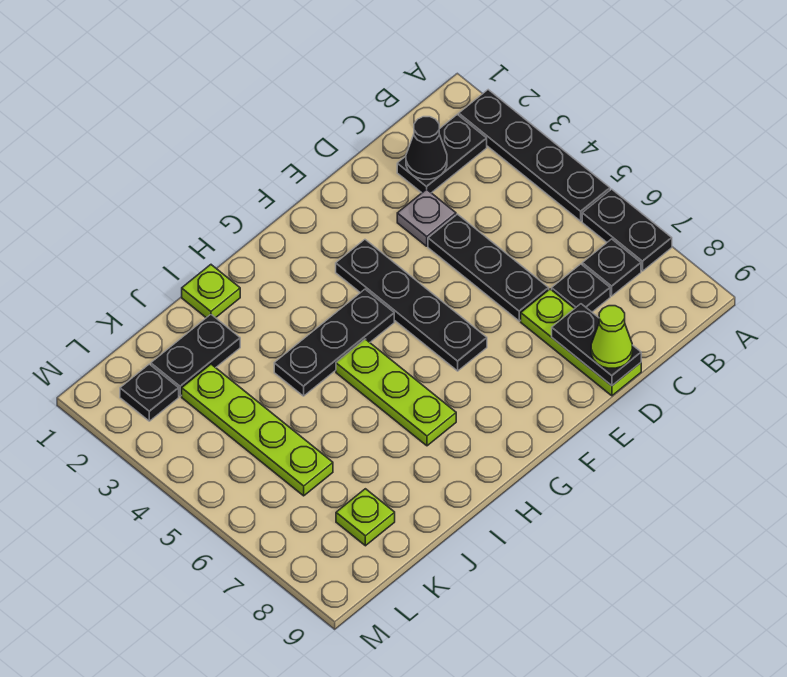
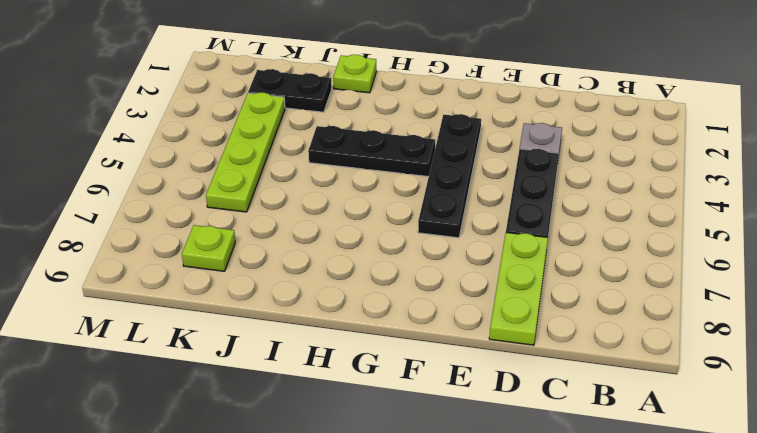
none -> black 1x4 plate [459,90,610,221]
none -> black 1x2 plate [582,189,672,271]
none -> black 1x2 plate [397,114,487,193]

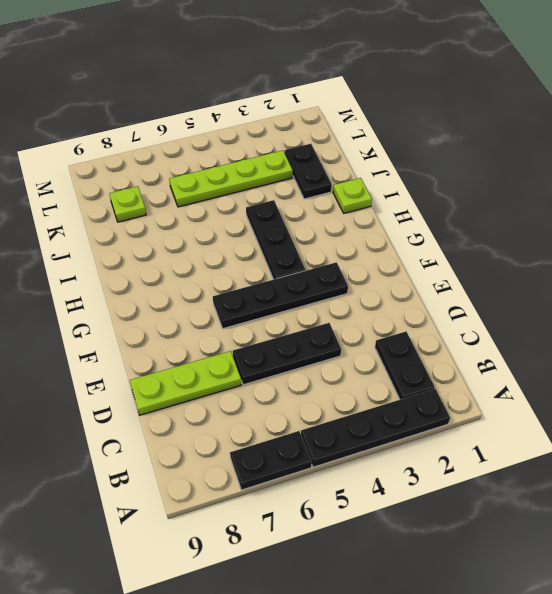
none -> black 1x1 plate [582,239,641,296]
none -> black 1x1 plate [552,264,610,312]
none -> grey 1x1 plate [397,189,456,246]

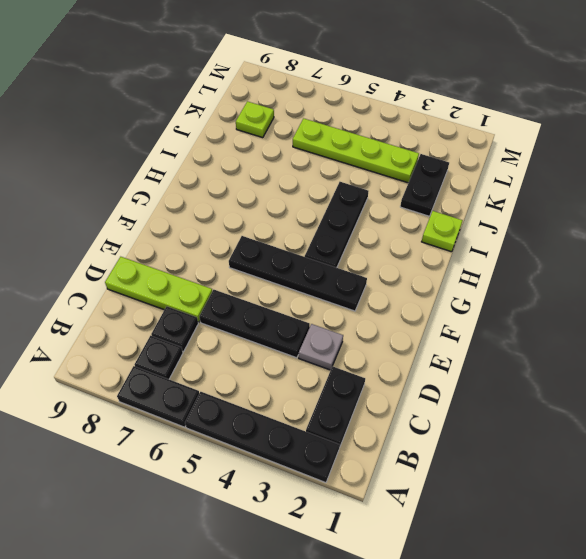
none -> lime 1x3 plate [336,339,456,446]
none -> black 1x1 plate [120,364,179,421]
none -> black 1x1 cone [406,117,447,179]

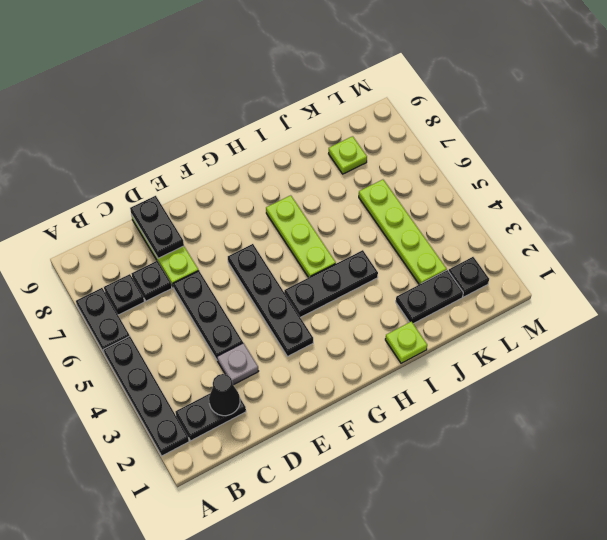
none -> lime 1x1 cone [591,306,632,368]

